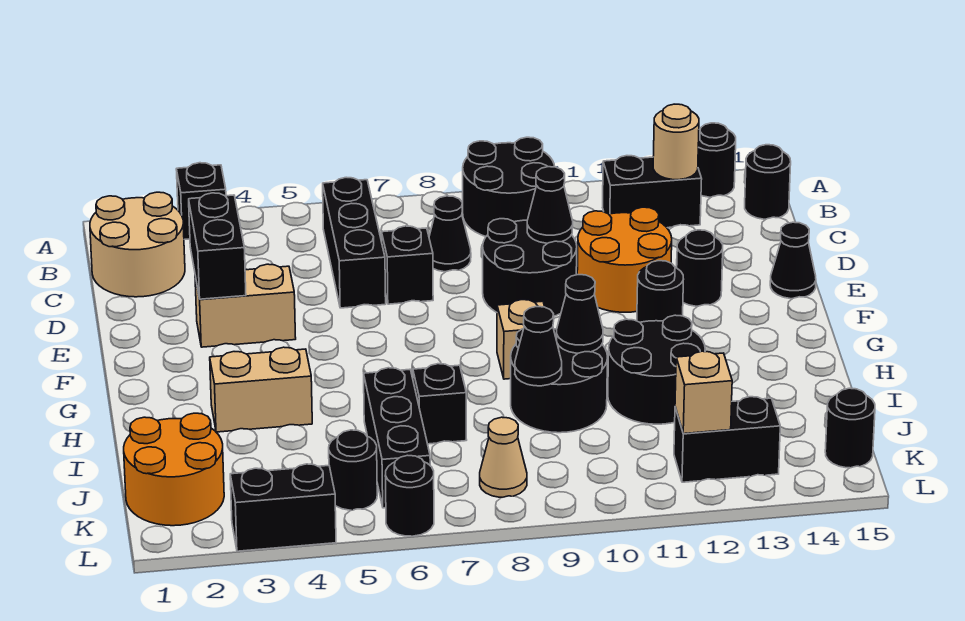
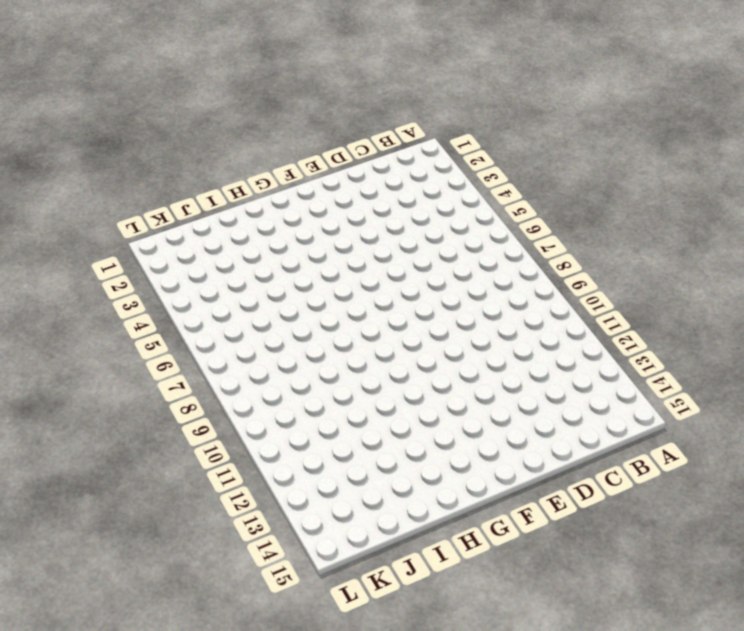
none -> black 1x1 brick [176,163,226,239]
none -> black 2x2 round brick [463,137,555,236]
none -> black 1x1 round brick [698,123,736,197]
none -> tan 2x2 round brick [90,192,185,297]

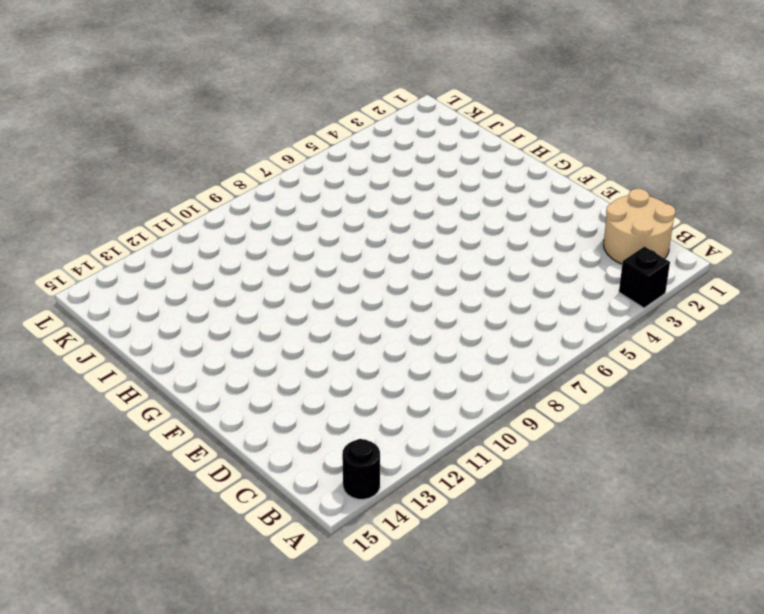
none -> black 2x2 round brick [463,137,555,236]
none -> black 1x3 brick [323,177,386,308]
none -> black 1x2 brick [603,156,702,228]
none -> black 1x1 round brick [745,145,791,219]

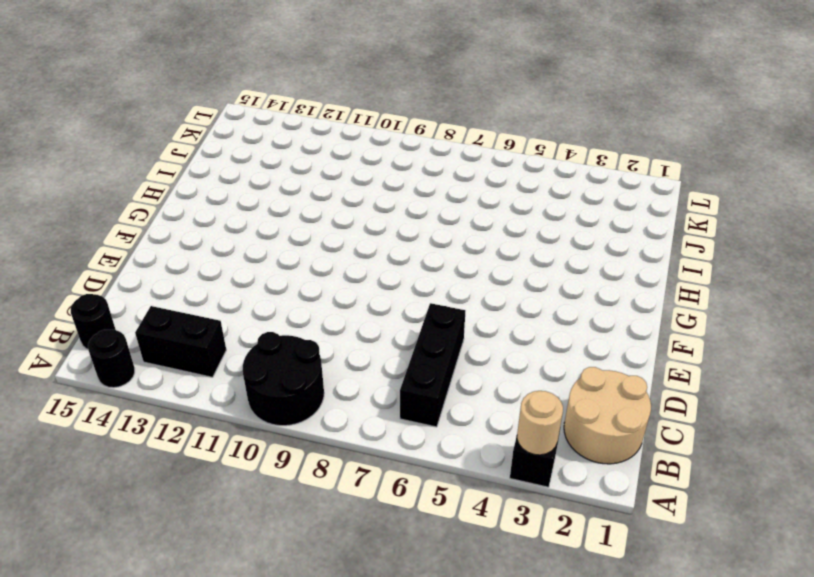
tan 1x1 round brick [517,391,563,455] -> tan 1x1 round brick moved to [653,104,699,180]
none -> black 1x1 cone [429,196,471,272]
none -> black 1x1 brick [382,226,433,304]
none -> black 2x2 round brick [483,219,577,316]
none -> orange 2x2 round brick [577,207,672,312]

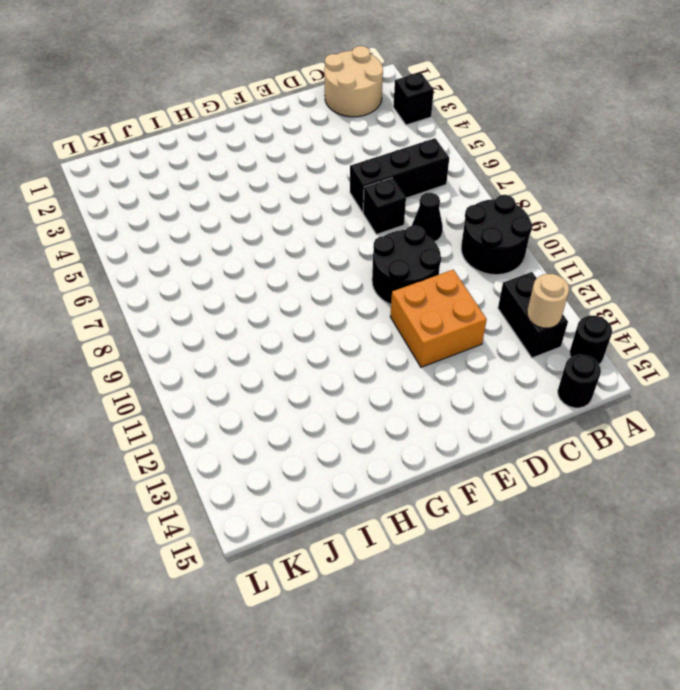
orange 2x2 brick [390,270,487,367] -> orange 2x2 round brick [577,207,672,312]
none -> tan 1x2 brick [195,264,296,347]
none -> black 1x1 round brick [677,230,723,306]
none -> black 1x1 cone [770,222,816,299]
none -> black 1x1 round brick [637,261,683,322]

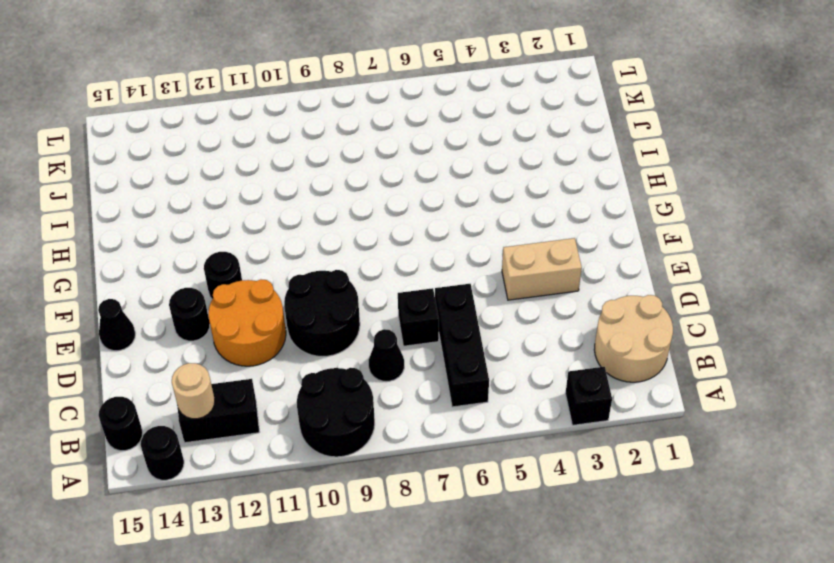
none -> tan 1x1 brick [497,300,545,379]
none -> tan 1x2 brick [210,347,312,432]
none -> black 2x2 round brick [511,329,607,433]
none -> black 2x2 round brick [608,315,705,424]

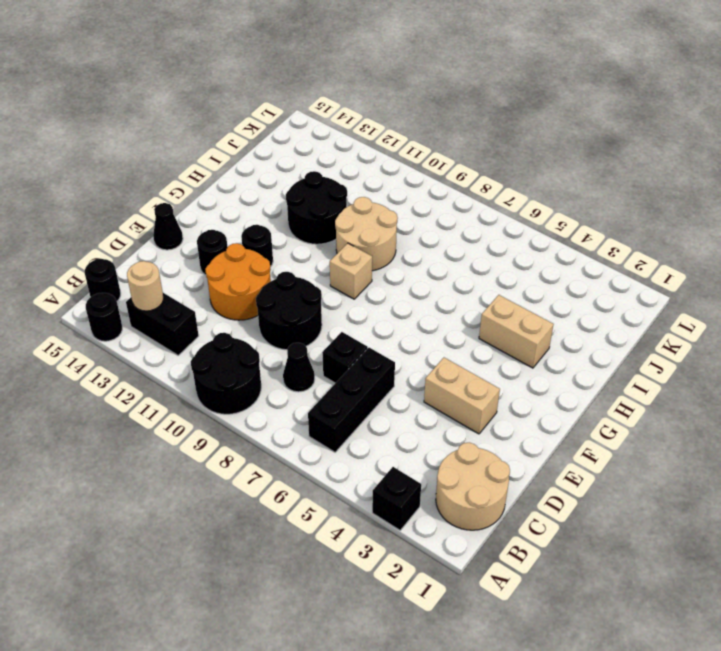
tan 2x2 round brick [335,197,398,271] -> black 2x2 round brick [511,329,607,433]
none -> black 1x3 brick [364,368,430,508]
none -> black 1x1 brick [413,364,467,444]
none -> orange 2x2 round brick [124,413,224,526]
none -> black 1x1 round brick [329,430,377,510]

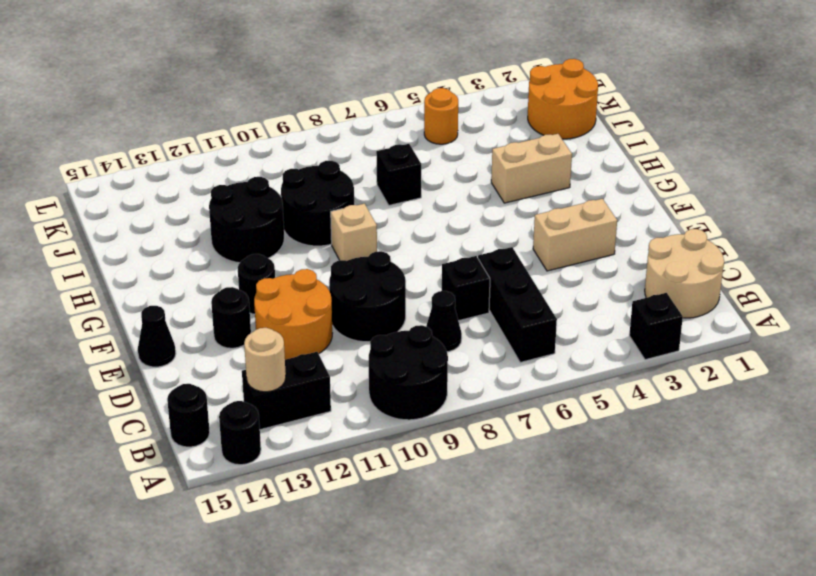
orange 1x1 round brick [424,88,458,144] -> black 1x1 round brick [329,430,377,510]
none -> black 1x3 brick [364,368,430,508]
none -> tan 1x1 cone [480,417,527,497]
none -> black 1x2 brick [674,397,780,482]
none -> black 1x1 round brick [825,388,875,468]

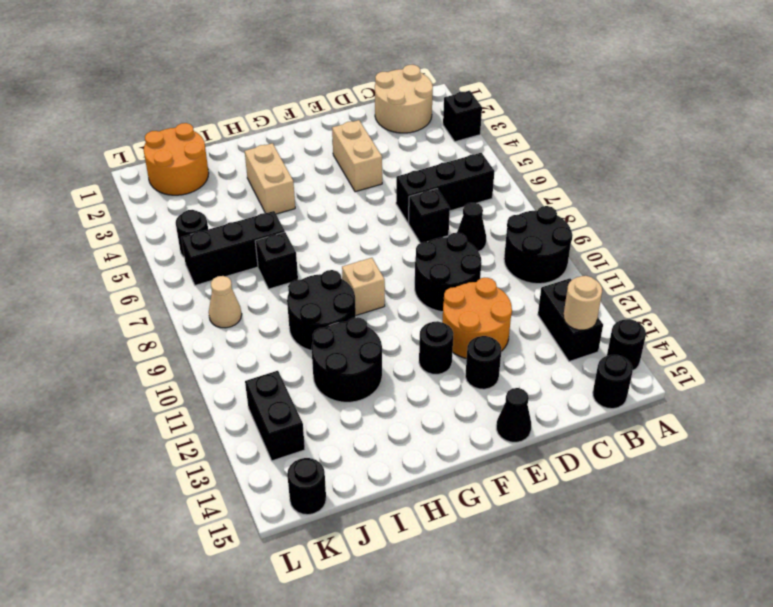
none -> black 1x2 brick [230,464,336,551]
none -> black 1x1 round brick [385,455,434,536]
none -> black 1x2 brick [189,193,246,299]
none -> black 1x1 cone [527,167,573,243]

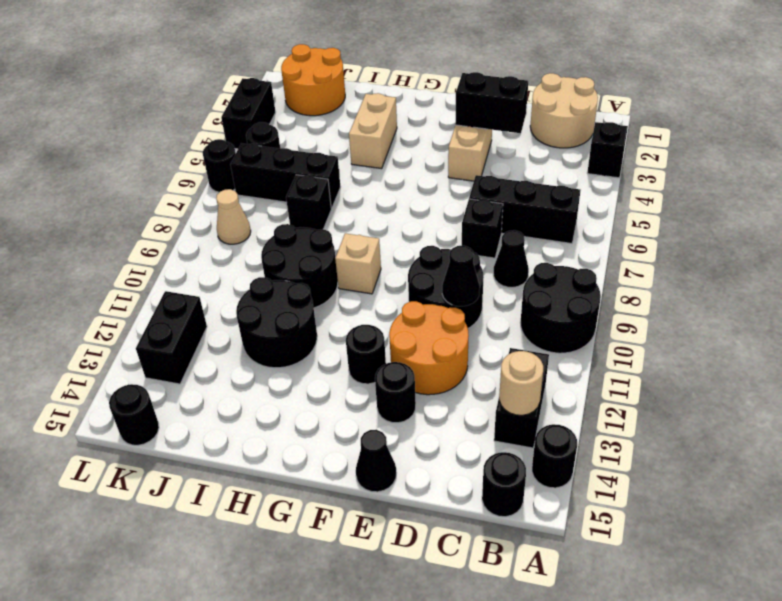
none -> black 1x1 cone [557,275,603,353]
none -> black 1x1 cone [515,307,562,386]
none -> tan 1x1 brick [675,351,732,434]

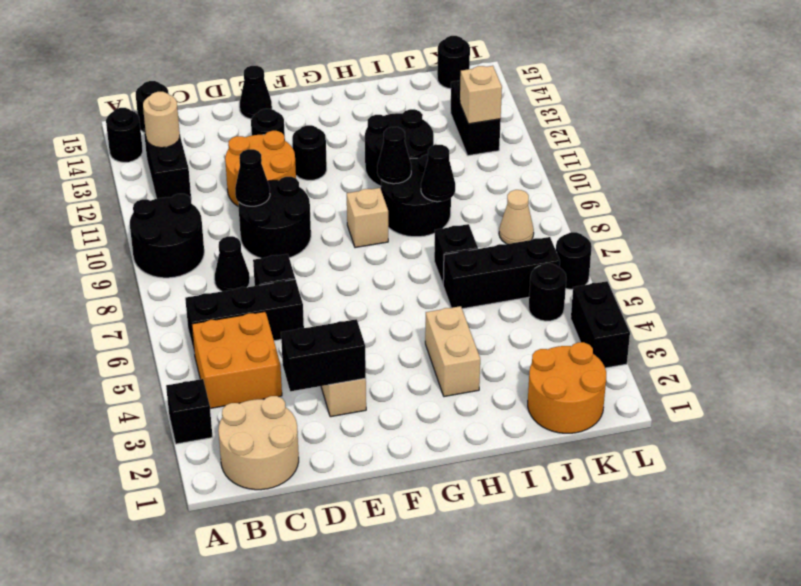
orange 2x2 brick [192,312,282,408] -> none

